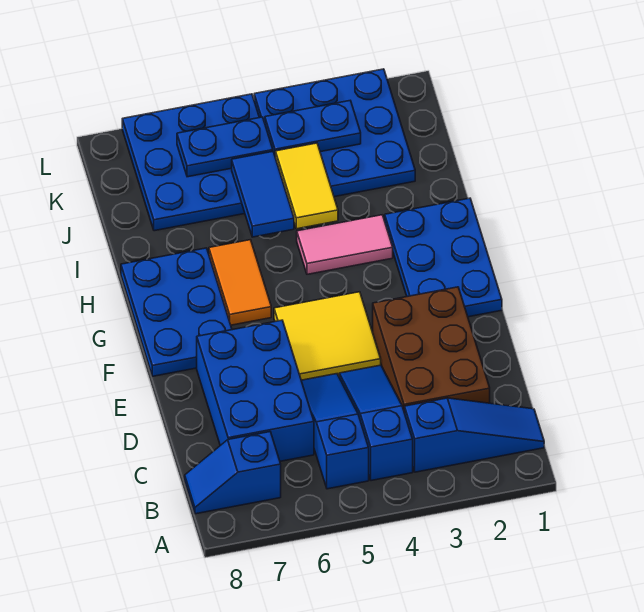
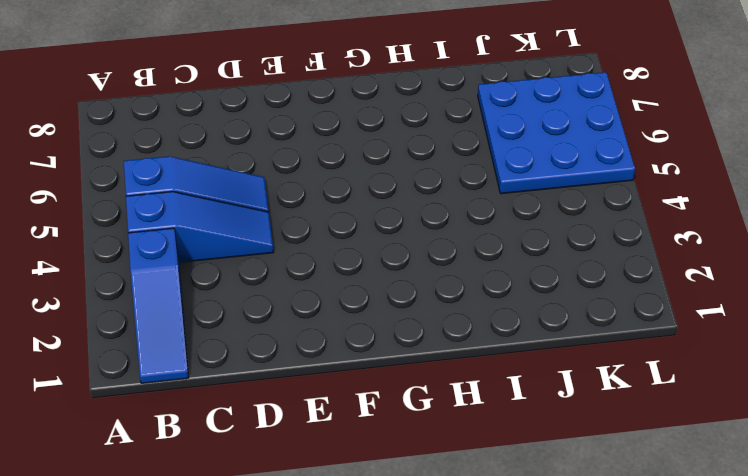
none -> blue 1x2 slope [185,432,281,514]
none -> brown 2x3 brick [373,287,490,413]
none -> blue 2x3 brick [197,320,314,461]

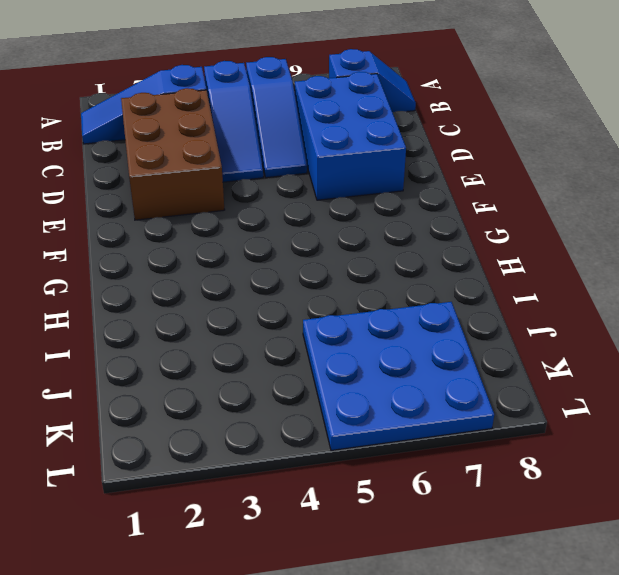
none -> yellow 2x2 tile [274,292,381,380]
none -> blue 2x3 plate [385,198,502,317]
none -> blue 2x3 plate [121,248,232,376]

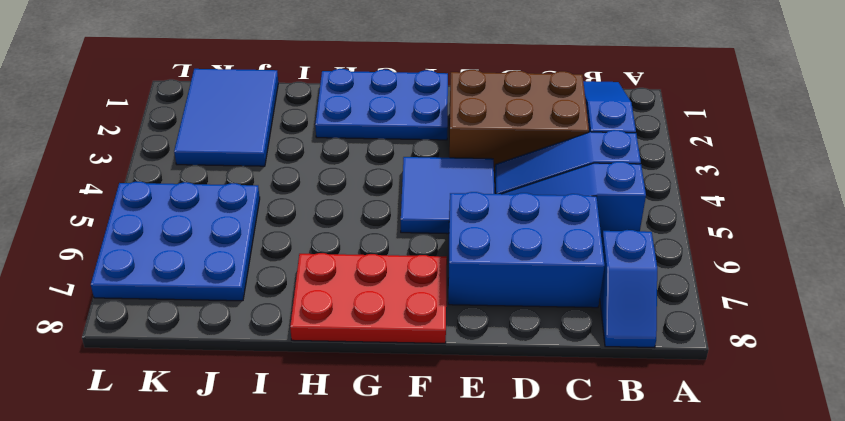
blue 2x2 tile [401,157,495,234] -> yellow 2x2 tile [274,292,381,380]
red 2x3 plate [290,253,447,343] -> blue 2x3 plate [121,248,232,376]
blue 2x3 tile [174,69,278,166] -> blue 3x3 plate [254,69,415,197]
none -> orange 1x2 tile [209,240,271,325]
none -> pink 1x2 tile [297,215,393,274]
none -> yellow 1x2 tile [275,143,338,229]

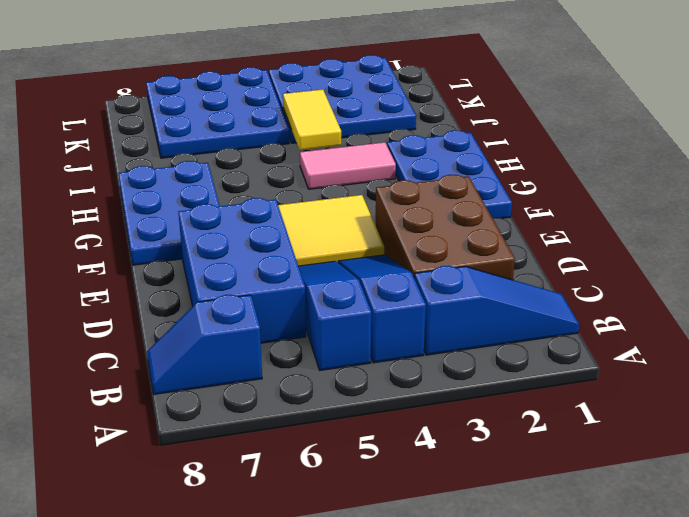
none -> orange 1x2 tile [209,240,271,325]
none -> blue 1x2 tile [232,152,294,237]
none -> blue 1x2 plate [265,101,361,155]

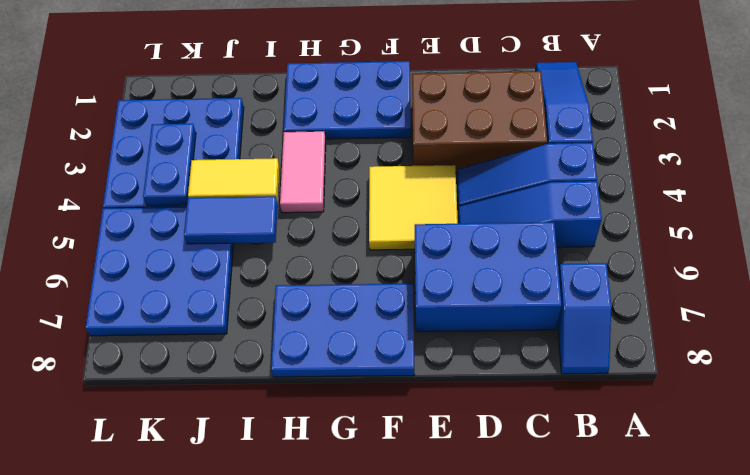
none -> orange 1x2 tile [209,240,271,325]
none -> blue 1x2 plate [177,117,273,177]

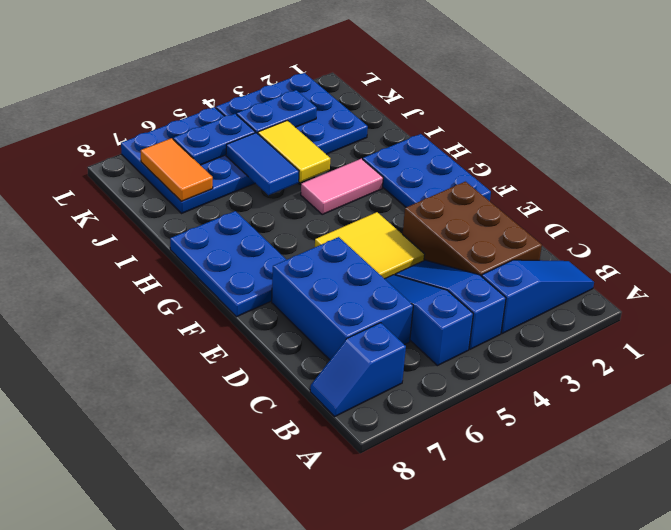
orange 1x2 tile [141,138,213,201] -> orange 1x2 tile moved to [209,240,271,325]

